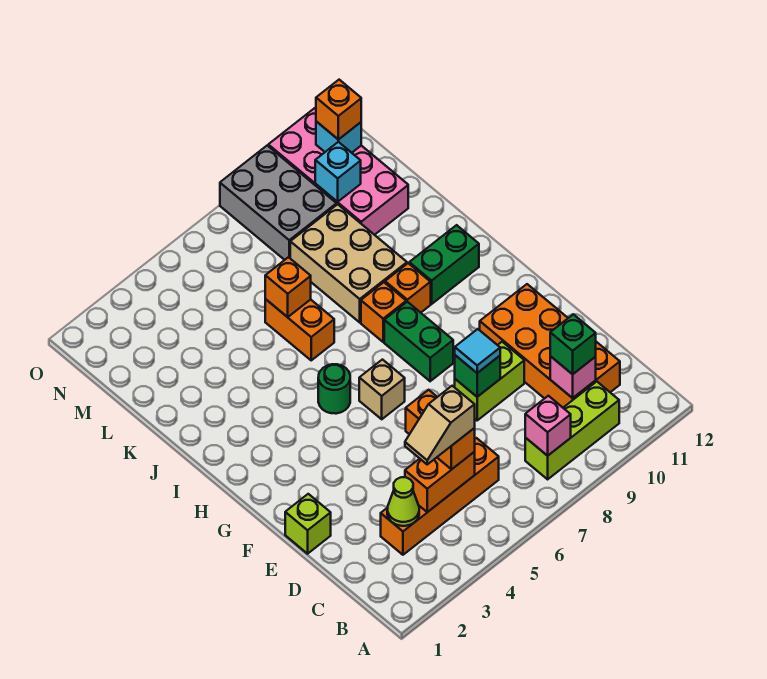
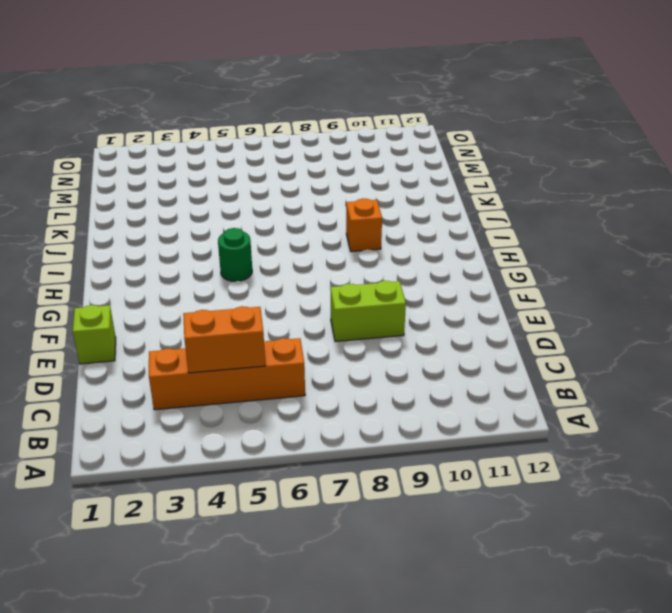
none -> lime 1x3 brick [525,382,619,479]
none -> orange 2x4 brick [480,284,620,407]
none -> tan 1x1 brick [359,360,405,419]

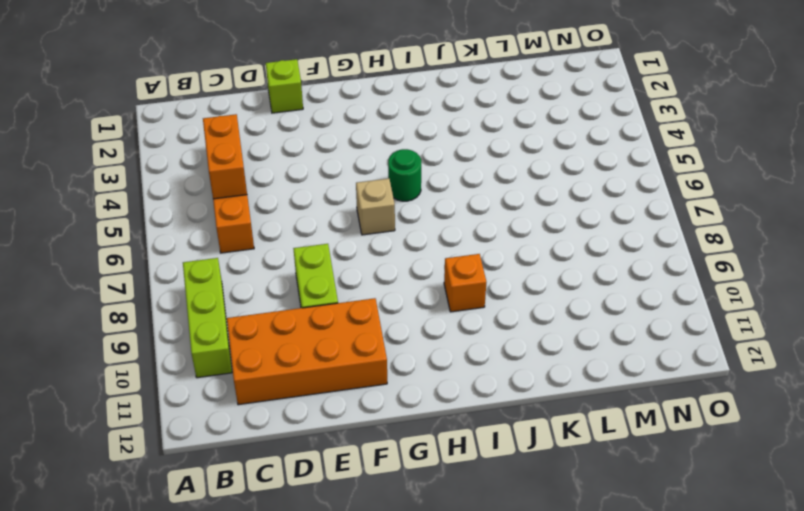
none -> green 1x2 brick [384,302,453,381]
none -> orange 1x1 brick [361,282,406,342]
none -> green 1x2 brick [409,225,479,304]

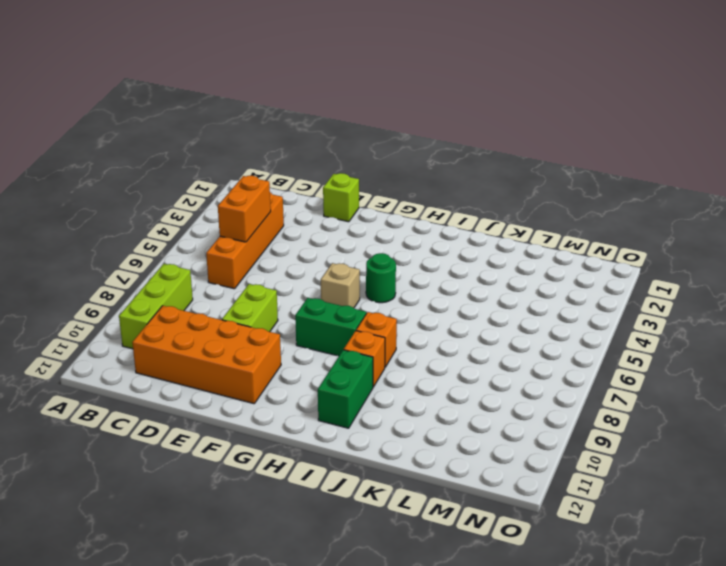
none -> orange 1x2 brick [265,299,334,360]
none -> tan 2x3 brick [290,204,407,322]
none -> pink 2x4 brick [268,107,408,235]

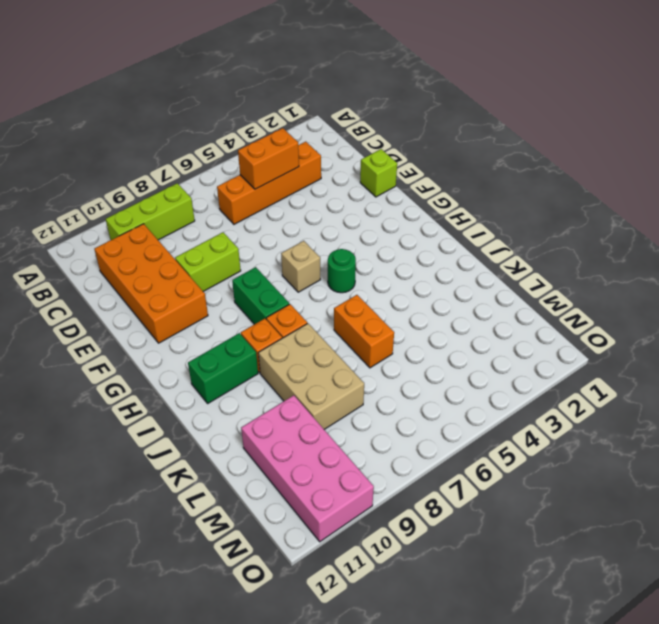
none -> grey 2x3 brick [220,146,337,260]
none -> pink 1x1 brick [525,396,571,456]
none -> lime 1x1 cone [387,477,419,526]

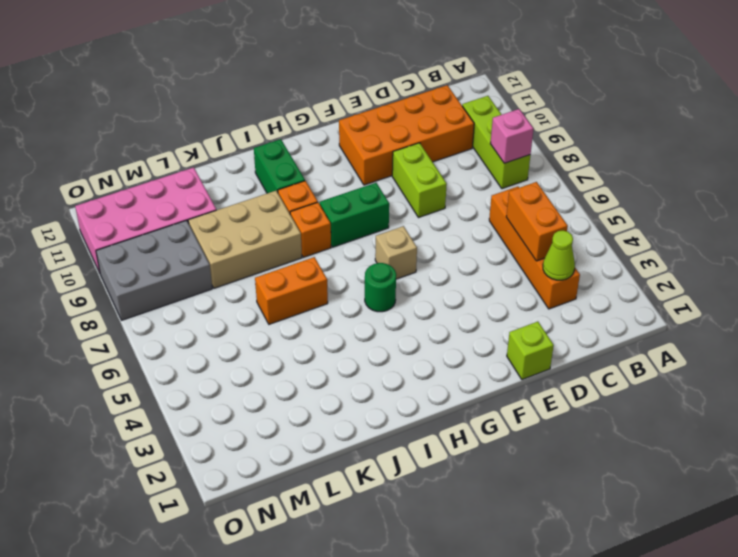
none -> pink 1x1 brick [550,356,596,398]
none -> green 1x1 brick [455,355,500,397]
none -> orange 1x1 brick [265,257,311,317]

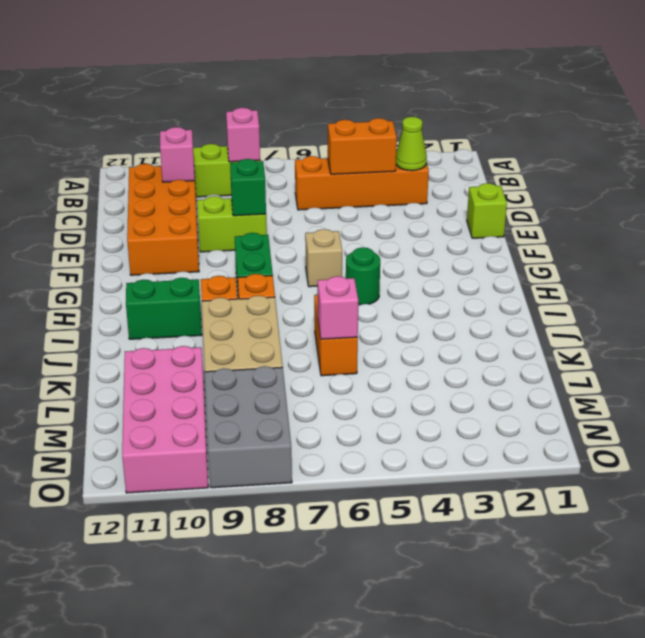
pink 1x1 brick [318,276,358,339] -> orange 1x1 brick [265,257,311,317]
none -> cyan 1x1 brick [315,142,361,202]
none -> cyan 1x1 brick [316,121,361,153]
none -> orange 1x2 brick [406,390,475,470]

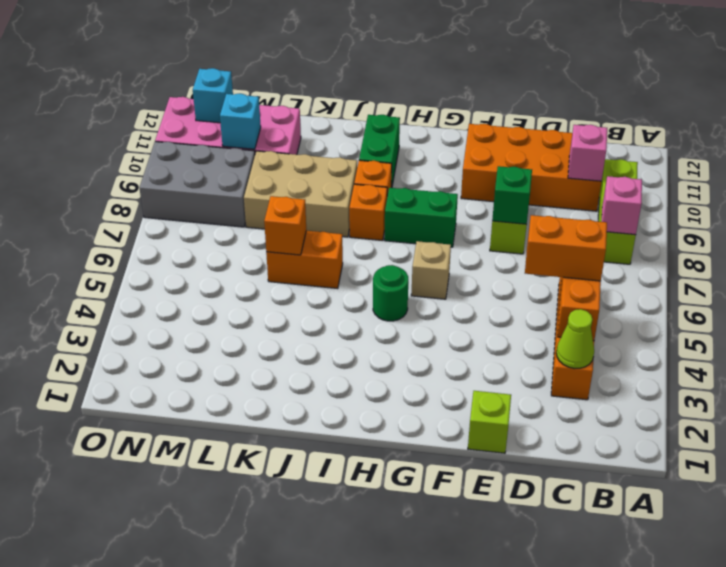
none -> green 1x1 brick [550,314,596,374]
none -> cyan 1x1 tile [455,329,500,373]
none -> orange 1x1 brick [316,80,361,140]

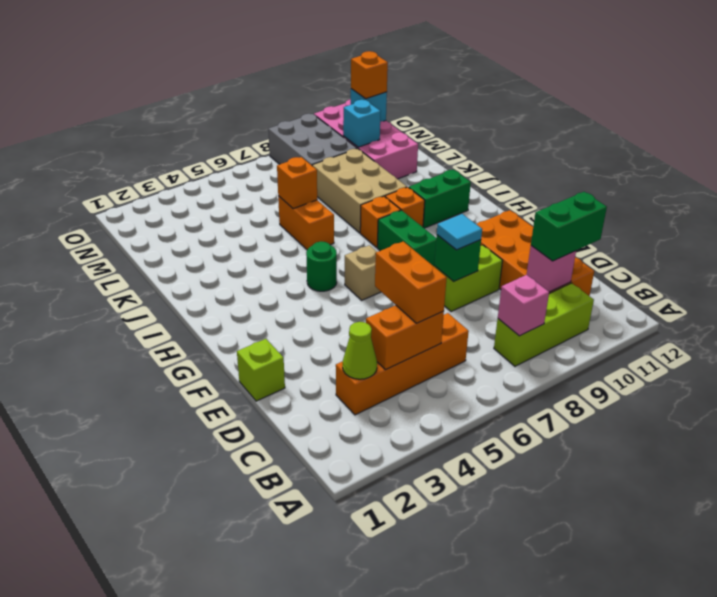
green 1x2 brick [531,192,607,261] -> green 1x1 brick [550,314,596,374]
none -> tan 1x2 slope [405,386,475,464]

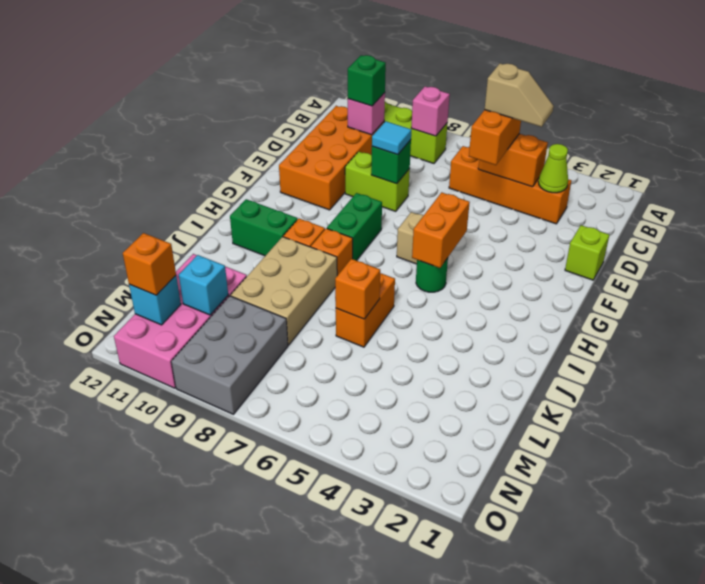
orange 1x2 brick [412,192,470,268] -> none

